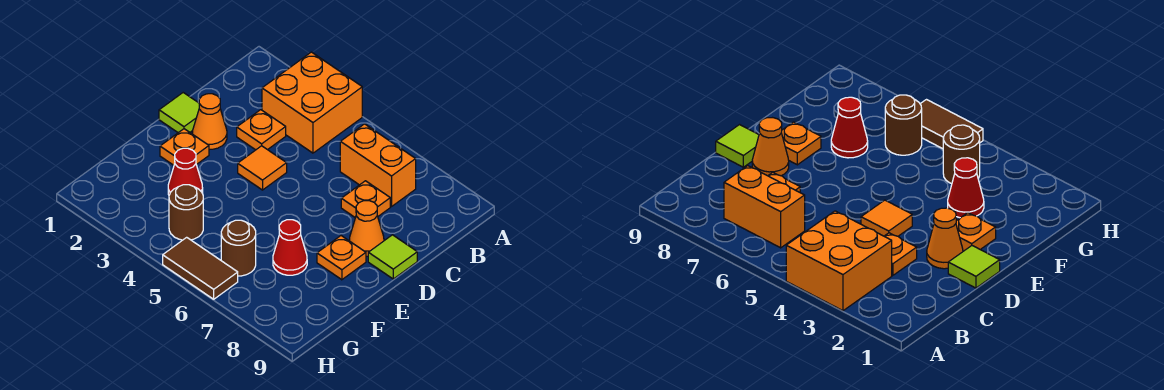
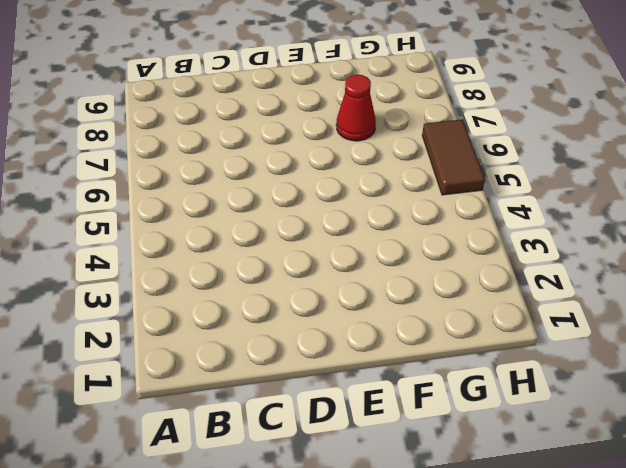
none -> orange 2x2 brick [262,52,362,153]
none -> orange 1x2 brick [340,124,416,207]
none -> orange 1x1 plate [237,110,286,150]

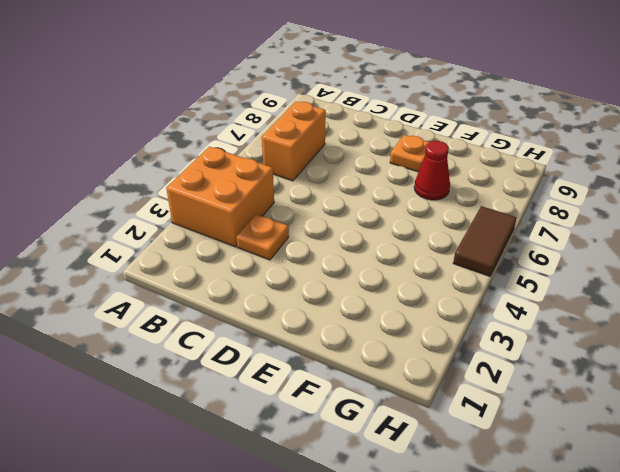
none -> orange 1x1 plate [341,181,390,218]
none -> lime 1x1 tile [159,93,199,133]
none -> orange 1x1 cone [193,94,227,149]

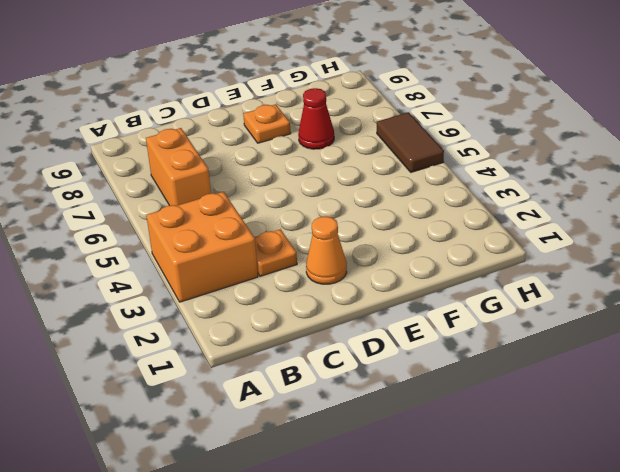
none -> orange 1x1 plate [341,181,390,218]
none -> lime 1x1 tile [159,93,199,133]
none -> orange 1x1 tile [238,146,287,190]

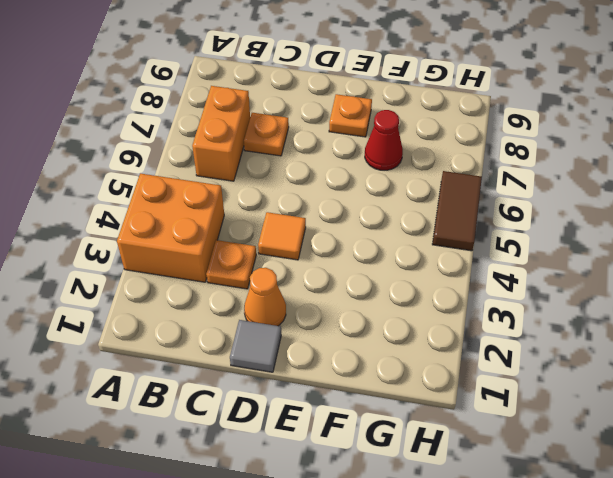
grey 1x1 tile [230,320,281,372] -> lime 1x1 tile [159,93,199,133]
none -> orange 1x1 cone [350,201,384,256]
none -> lime 1x1 tile [368,235,417,279]
none -> orange 1x1 plate [160,129,209,165]

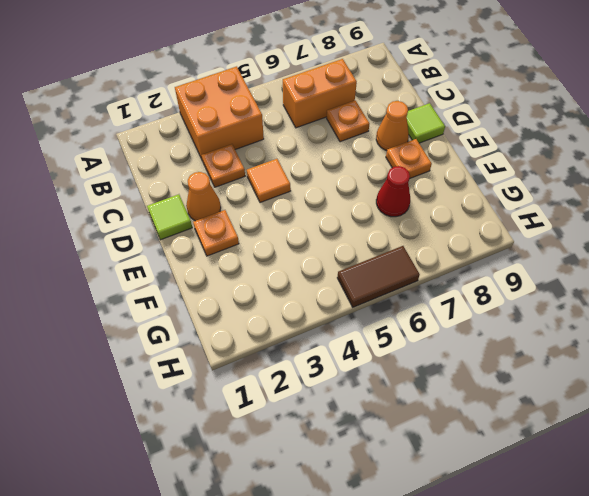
none -> red 1x1 cone [168,148,203,195]
none -> brown 1x1 round brick [169,185,203,240]
none -> brown 1x1 round brick [221,220,256,276]

